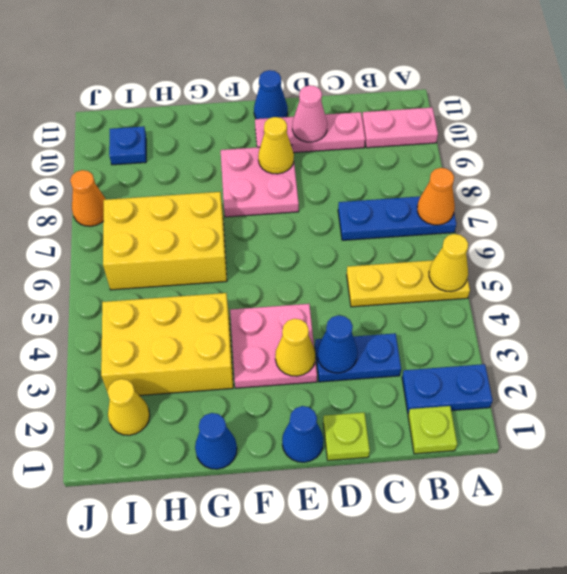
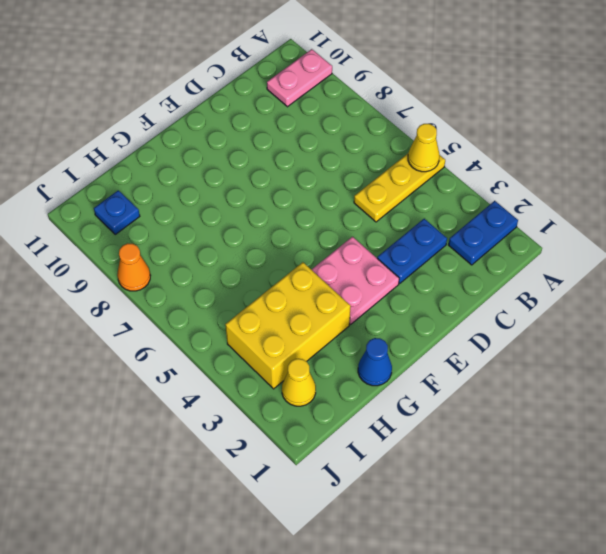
none -> blue 1x3 plate [338,196,456,240]
none -> lime 1x1 plate [408,406,457,454]
none -> pink 1x3 plate [255,112,365,153]

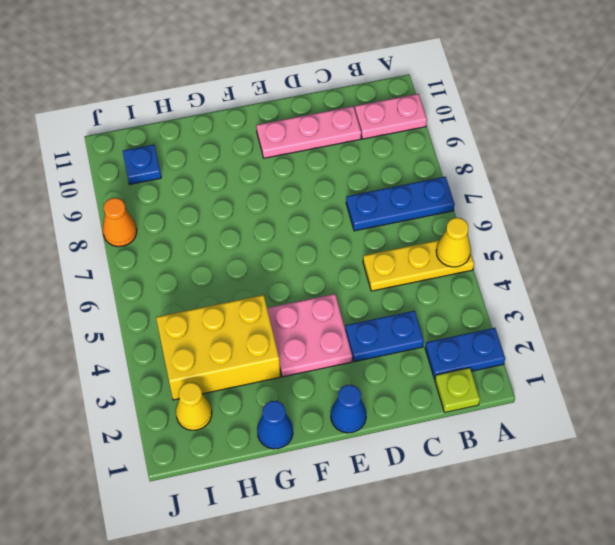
none -> lime 1x1 plate [323,413,370,461]
none -> pink 2x2 plate [221,145,299,217]
none -> blue 1x1 cone [254,70,288,119]

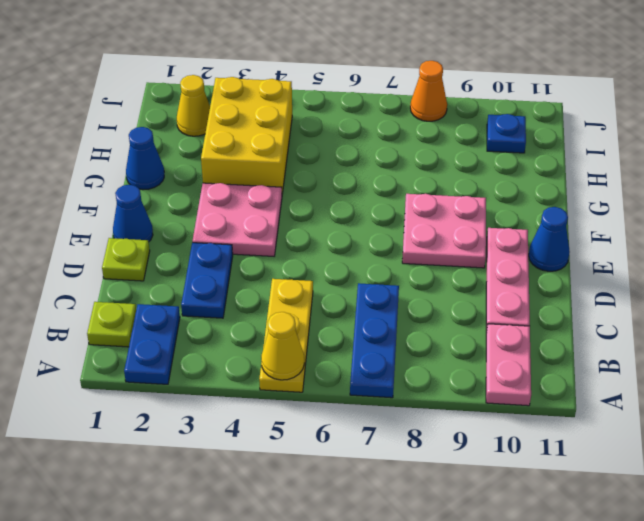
none -> yellow 2x3 brick [103,192,227,290]
none -> orange 1x1 cone [417,168,455,225]
none -> blue 1x1 cone [317,315,357,373]

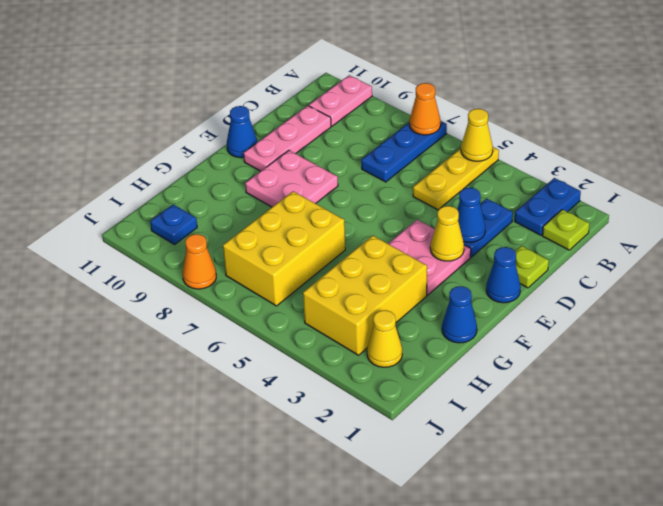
none -> pink 1x1 cone [292,85,327,142]
none -> yellow 1x1 cone [258,117,294,174]

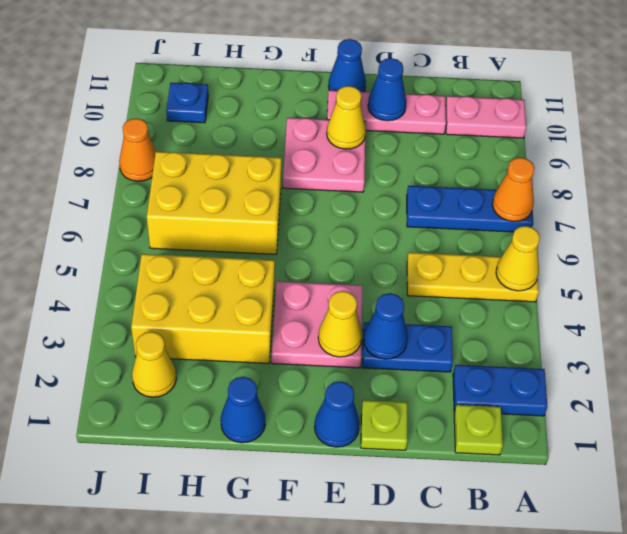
blue 1x1 cone [368,58,406,121] -> pink 1x1 cone [292,85,327,142]

